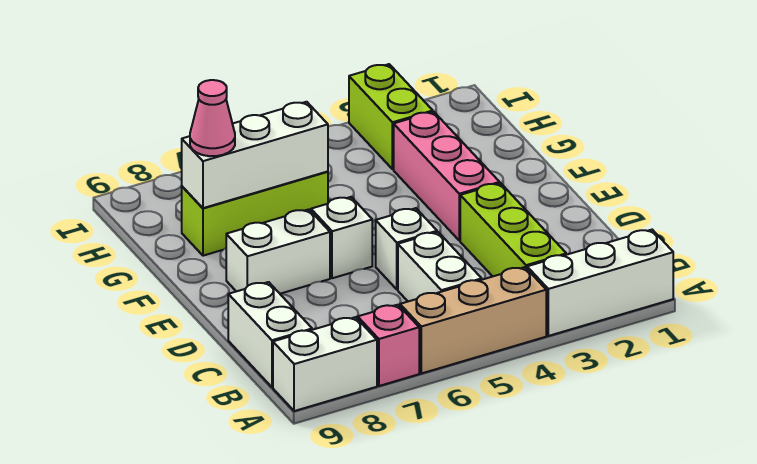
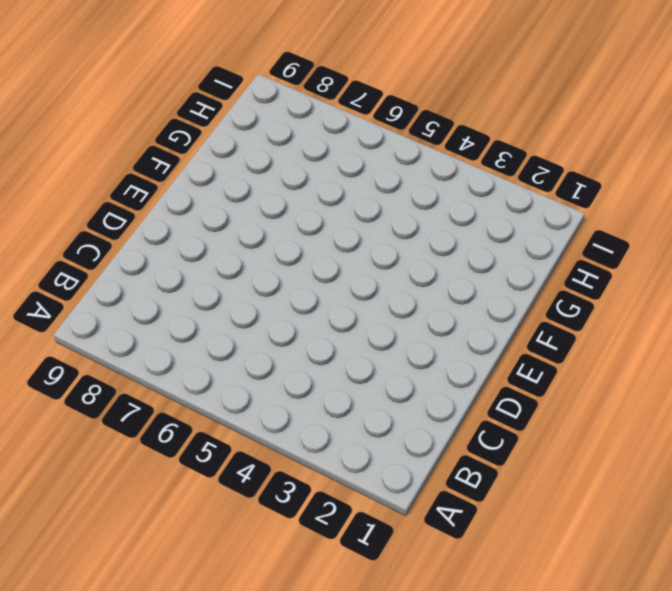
none -> white 1x3 brick [527,230,673,336]
none -> tan 1x3 brick [400,267,546,373]
none -> pink 1x1 brick [358,305,419,386]

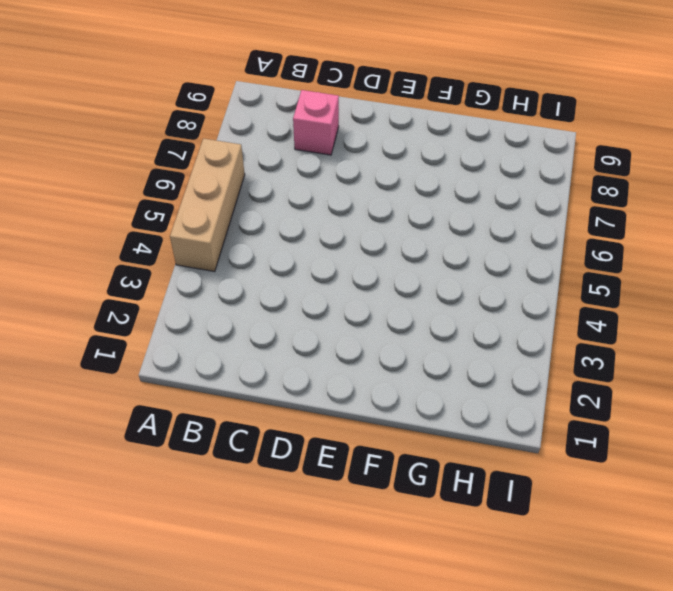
pink 1x1 brick [293,90,339,155] -> pink 1x1 brick moved to [358,305,419,386]
none -> white 1x3 brick [527,230,673,336]
none -> white 1x2 brick [273,317,377,411]
none -> lime 1x3 brick [460,183,566,276]

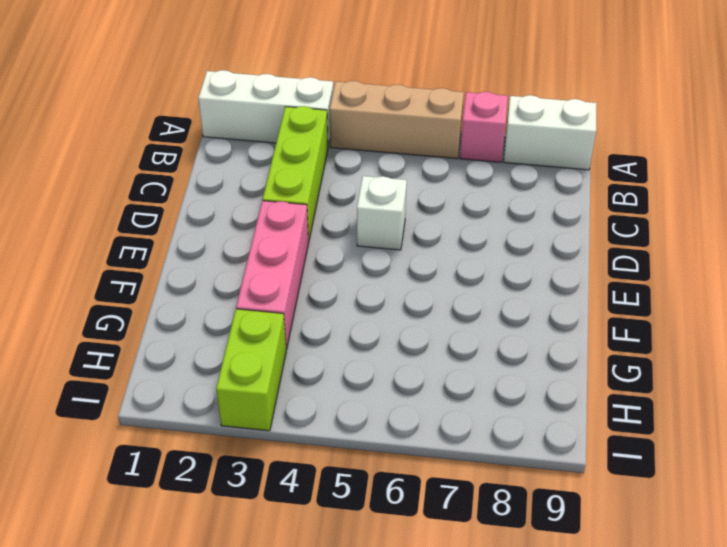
none -> white 1x2 brick [398,232,482,301]
none -> white 1x2 brick [228,282,312,387]
none -> white 1x1 brick [311,197,372,278]

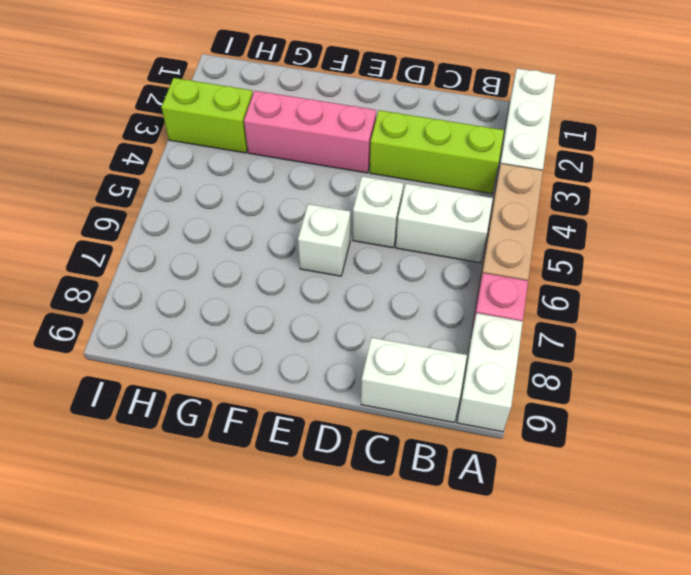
none -> white 1x2 brick [226,209,330,294]
none -> lime 1x3 brick [182,171,328,256]
none -> white 1x3 brick [182,102,328,208]

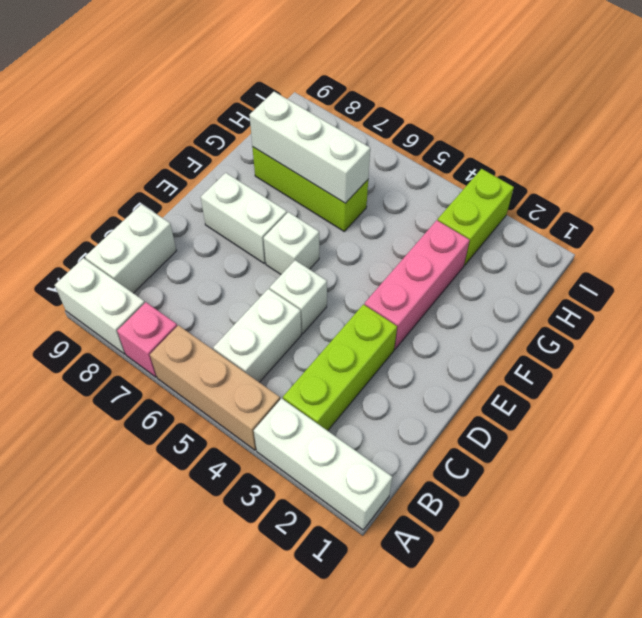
none -> pink 1x1 cone [190,80,235,156]

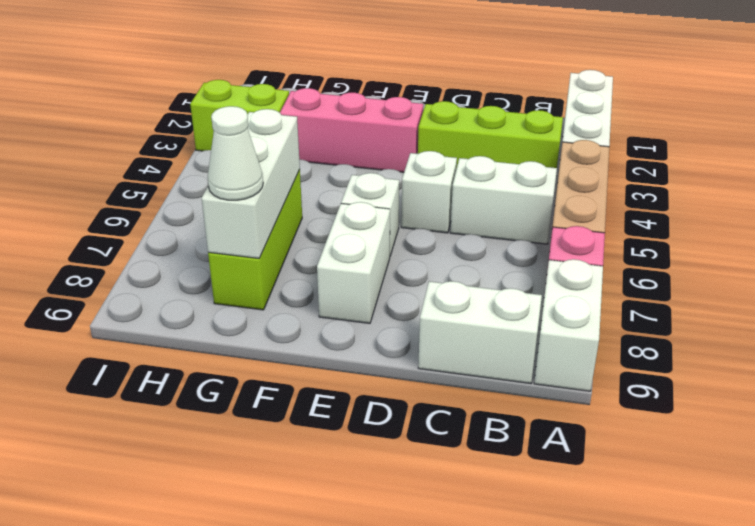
white 1x1 cone [208,106,263,200] -> pink 1x1 cone [190,80,235,156]

